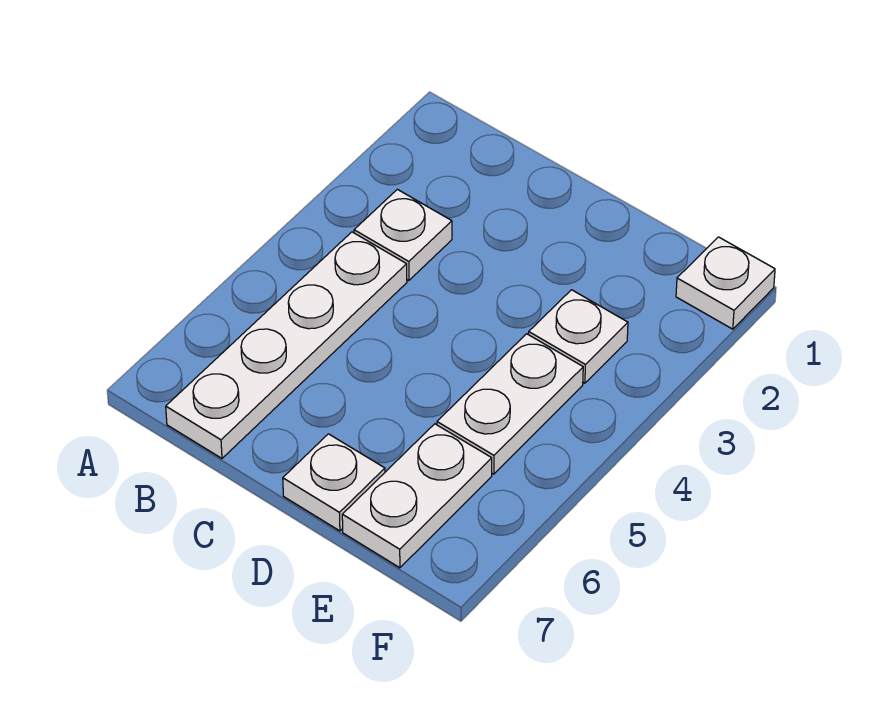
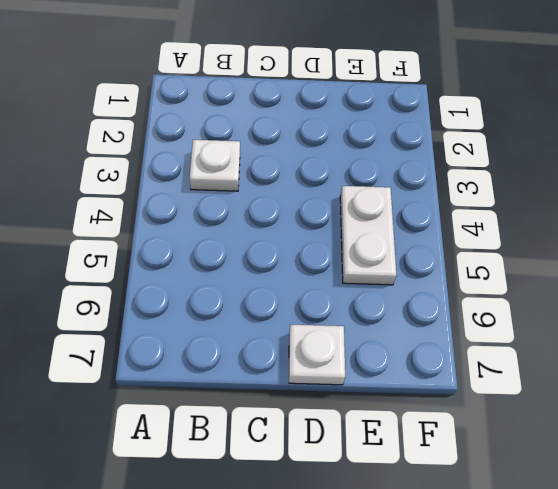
none -> white 1x4 plate [166,232,407,458]
none -> white 1x1 plate [529,290,628,383]

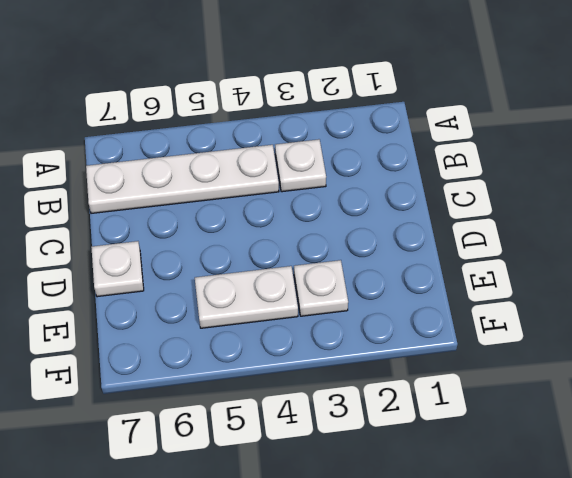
none -> white 1x2 plate [342,424,492,568]
none -> white 1x1 plate [676,237,775,329]

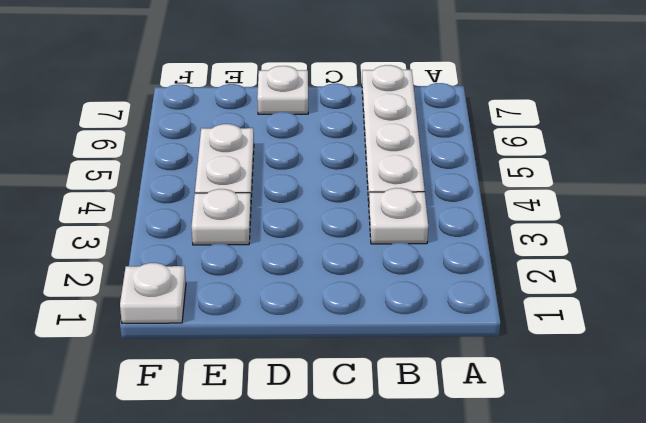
none -> white 1x2 plate [342,424,492,568]

